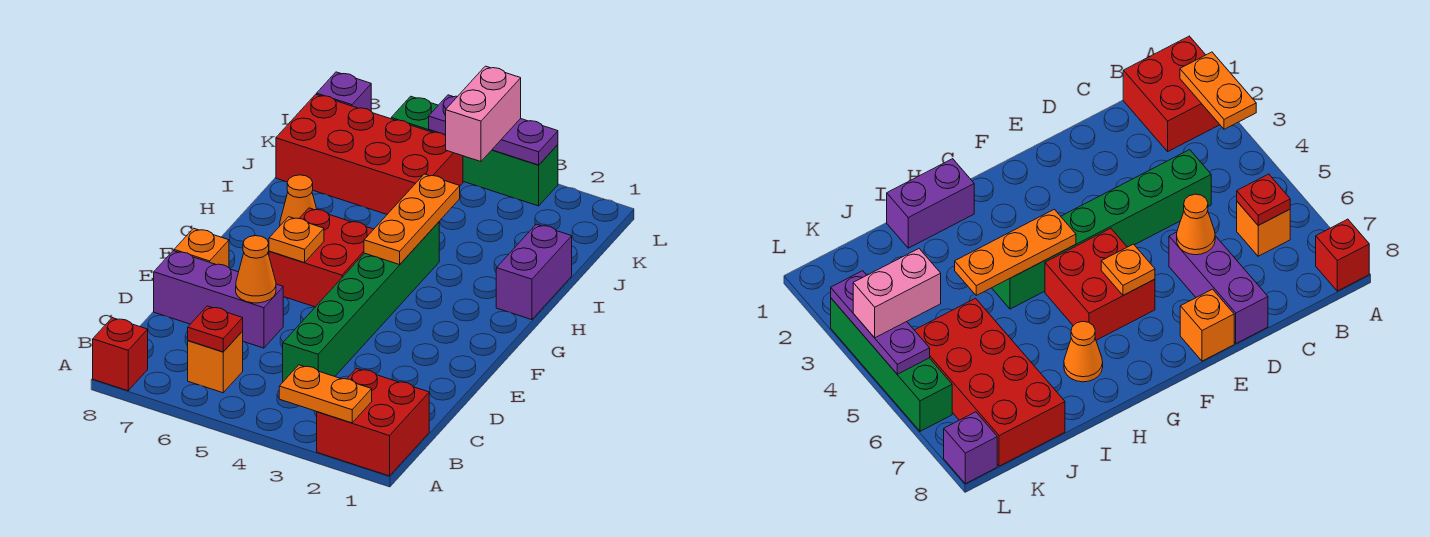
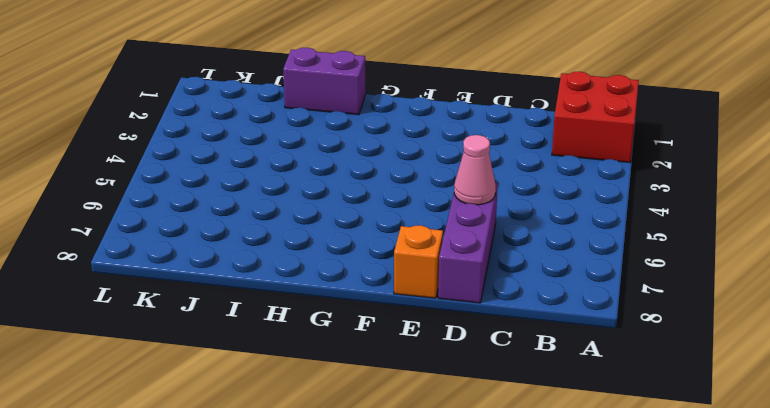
pink 1x1 cone [454,135,496,205] -> orange 1x1 cone [236,236,276,303]
none -> red 1x1 brick [93,318,148,391]
none -> orange 1x1 brick [188,331,243,393]
none -> green 1x6 brick [283,222,439,382]

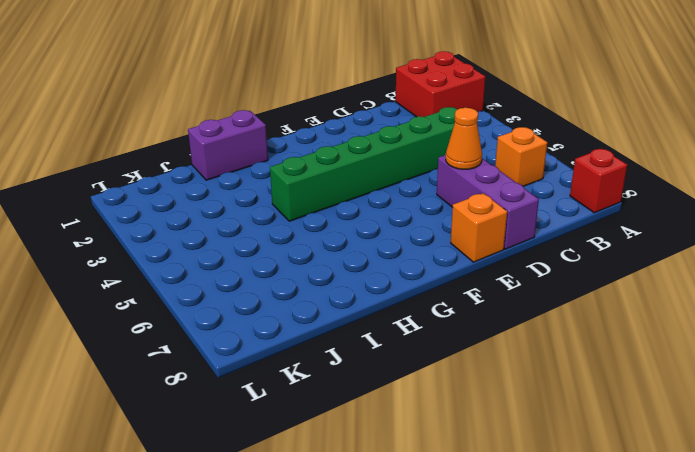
none -> red 2x2 brick [269,208,374,307]
none -> orange 1x1 cone [280,175,317,225]
none -> red 2x4 brick [276,94,463,214]

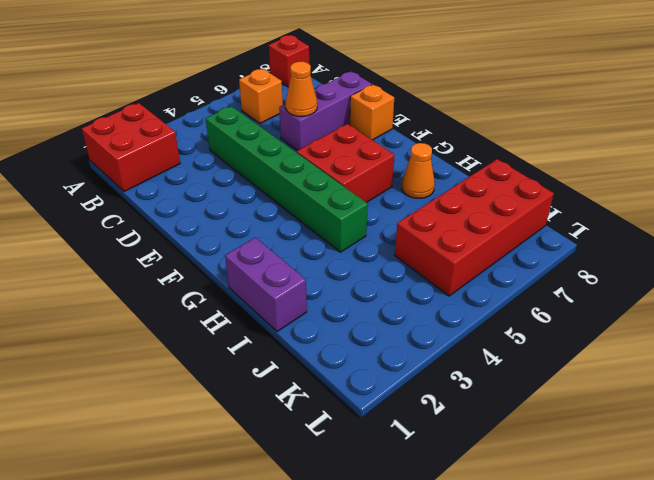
none -> green 1x4 brick [391,96,558,206]
none -> purple 1x1 brick [317,72,371,111]
none -> orange 1x2 plate [279,365,372,423]

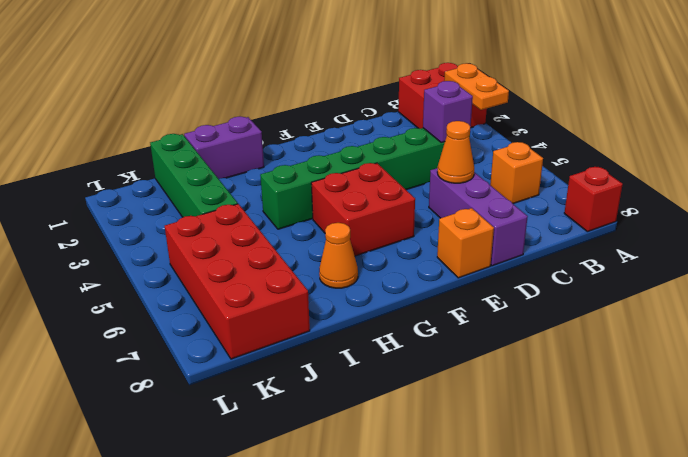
purple 1x1 brick [423,81,473,143] -> purple 1x1 brick moved to [317,72,371,111]
green 1x4 brick [150,134,238,217] -> green 1x4 brick moved to [391,96,558,206]
none -> red 1x1 plate [188,306,243,352]
none -> orange 1x1 plate [269,217,324,263]
none -> orange 1x3 plate [364,174,460,265]

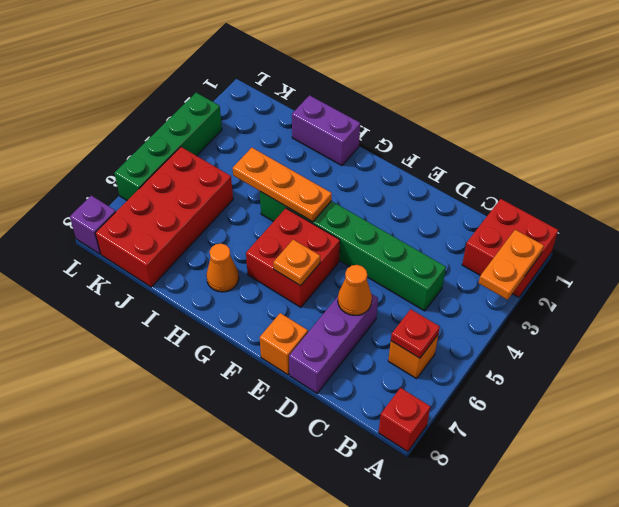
none -> purple 1x3 plate [429,95,558,165]
none -> pink 1x2 brick [446,66,521,162]

